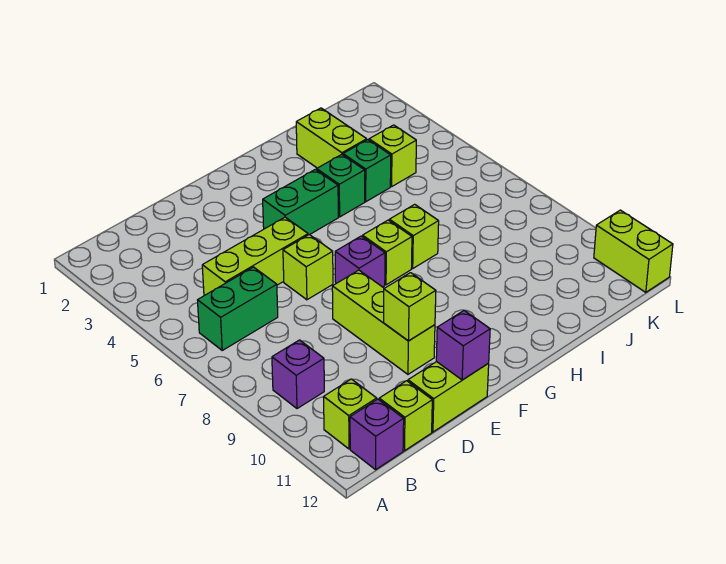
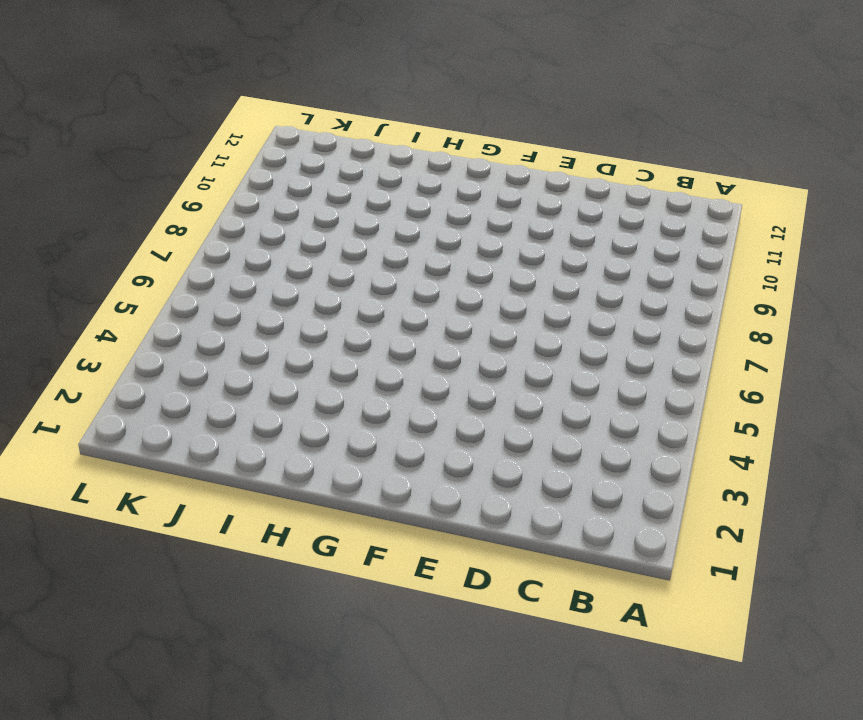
none -> green 1x2 brick [198,267,278,350]
none -> purple 1x1 brick [272,340,324,409]
none -> lime 1x1 brick [324,379,377,449]

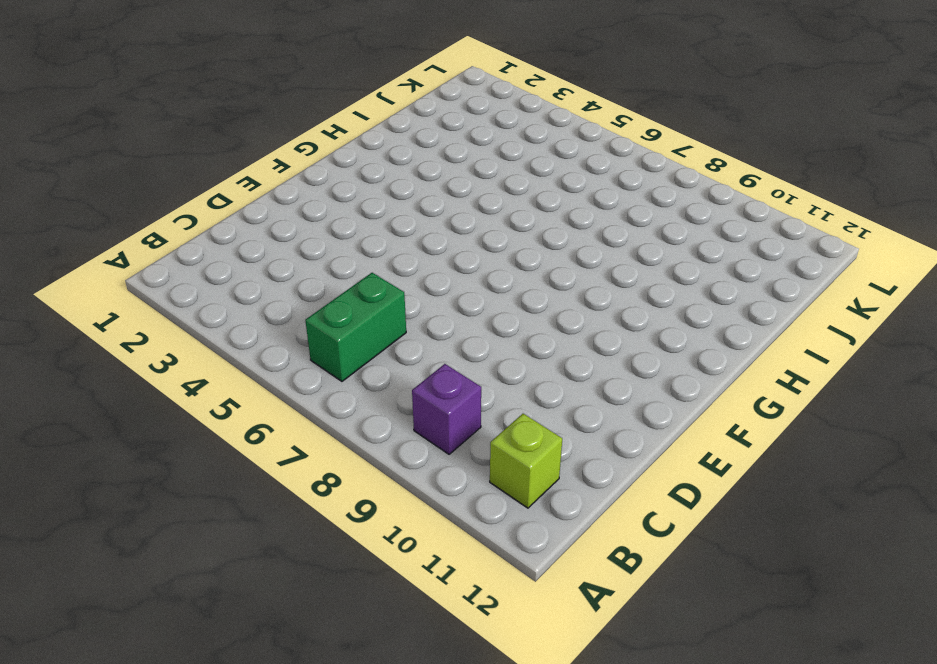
none -> purple 1x1 brick [350,399,404,470]
none -> lime 1x3 brick [202,217,308,296]
none -> lime 1x1 brick [379,381,432,451]

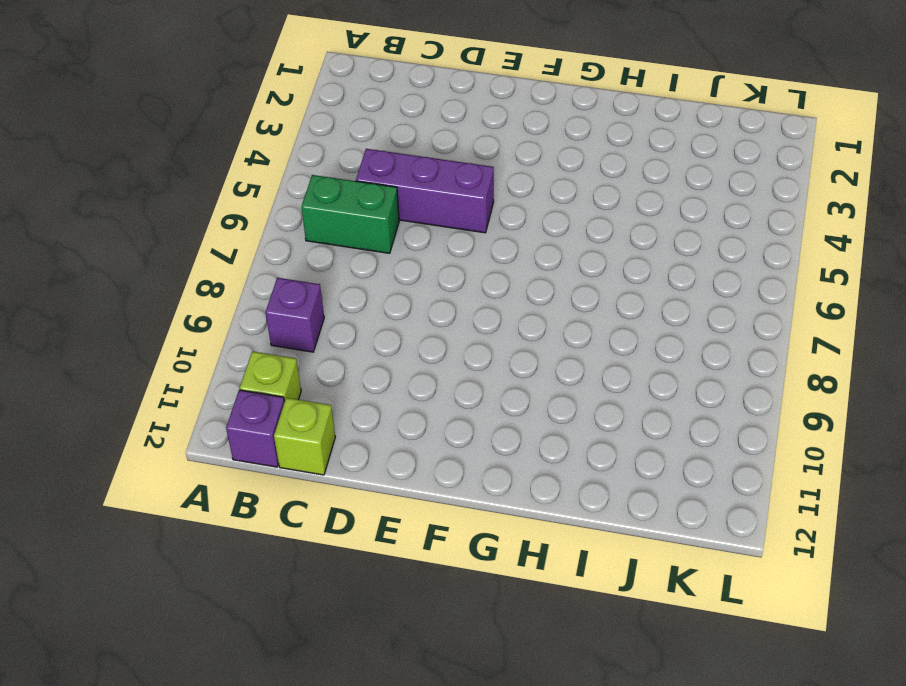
purple 1x3 brick [356,149,494,233] -> lime 1x3 brick [202,217,308,296]
none -> lime 1x2 brick [408,362,489,432]
none -> lime 1x1 brick [283,235,333,300]
none -> lime 1x3 brick [332,270,435,374]

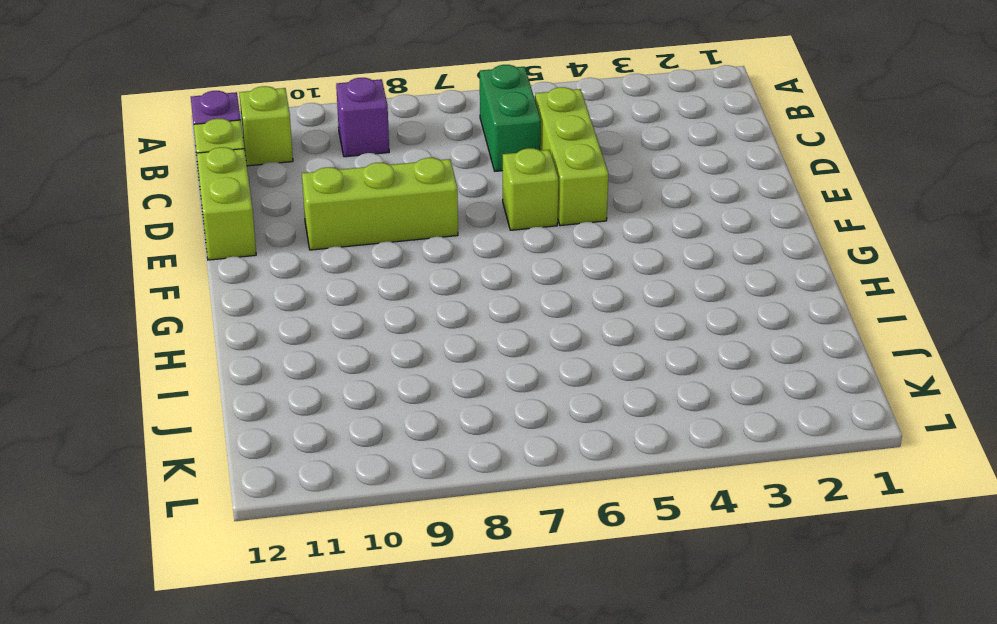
none -> green 1x2 brick [263,169,338,235]
none -> purple 1x1 brick [335,236,385,287]
none -> lime 1x1 brick [363,220,412,285]

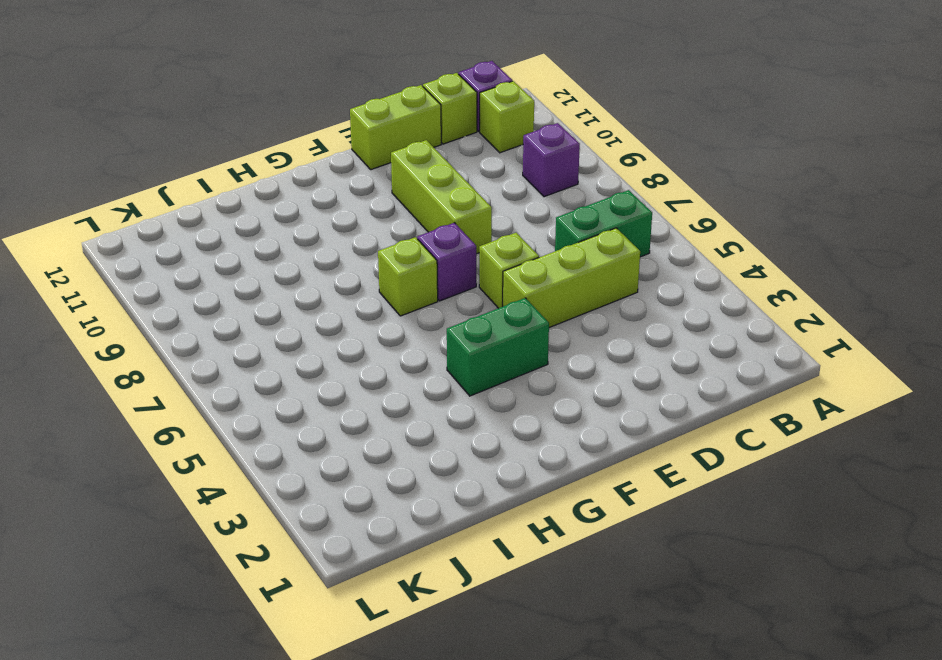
none -> green 1x1 brick [317,154,365,217]
none -> lime 1x1 brick [389,204,439,268]
none -> lime 1x2 brick [296,108,367,168]

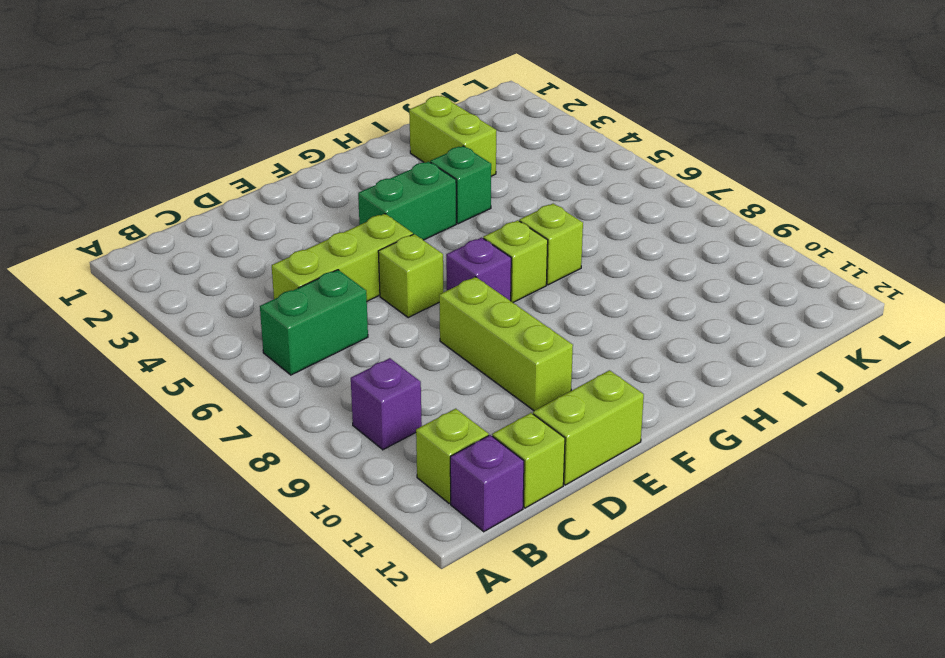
none -> green 1x1 brick [343,140,391,202]
none -> lime 1x1 brick [369,125,416,187]
none -> lime 1x2 brick [594,210,673,292]

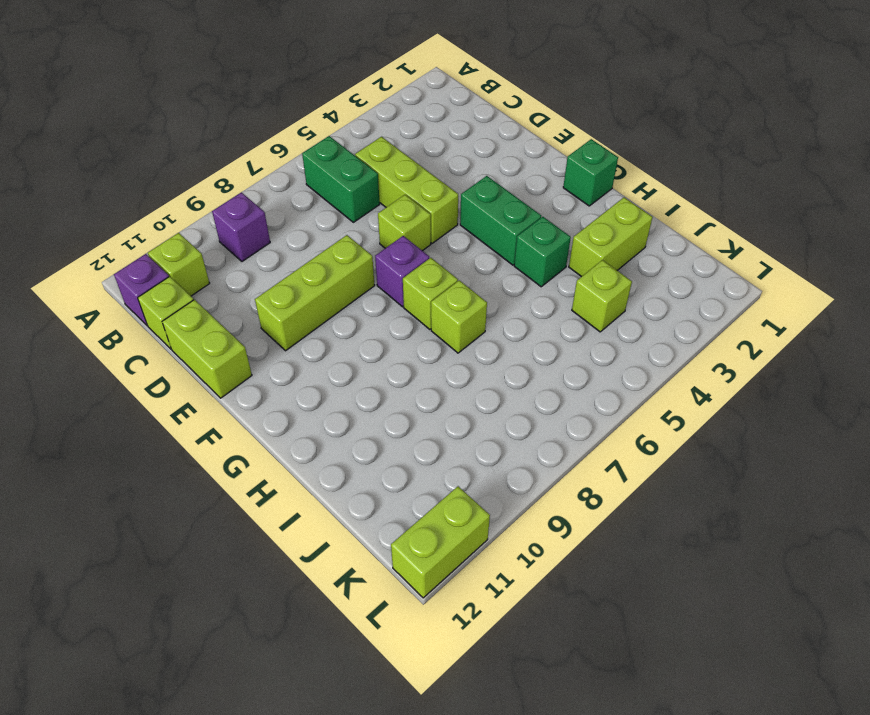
green 1x1 brick [563,139,618,206] -> green 1x1 brick moved to [343,140,391,202]
none -> lime 1x1 brick [384,273,436,341]
none -> purple 1x1 brick [436,310,490,380]

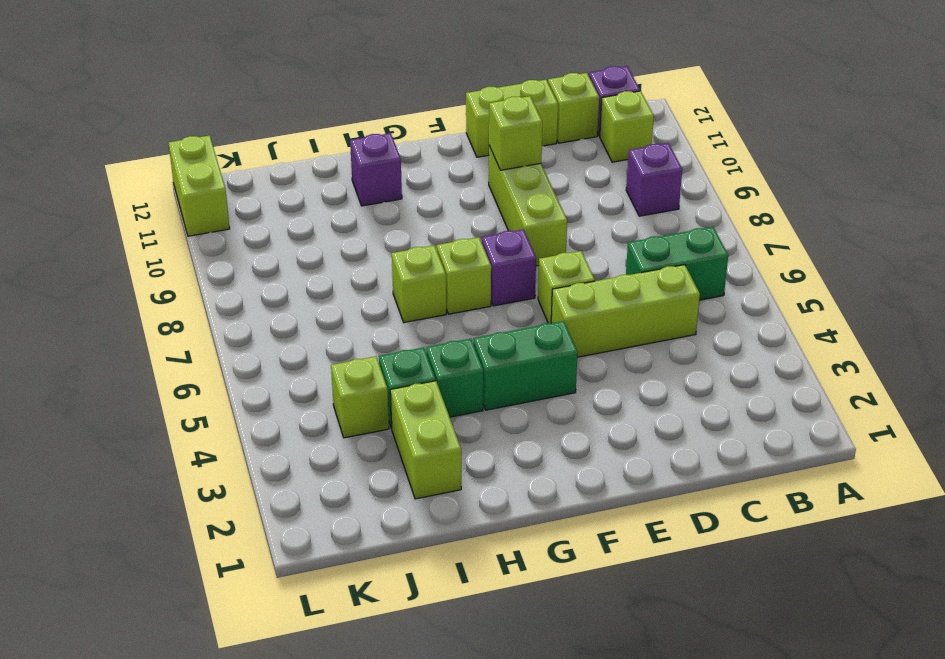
purple 1x1 brick [350,133,402,206] -> purple 1x1 brick moved to [436,310,490,380]

